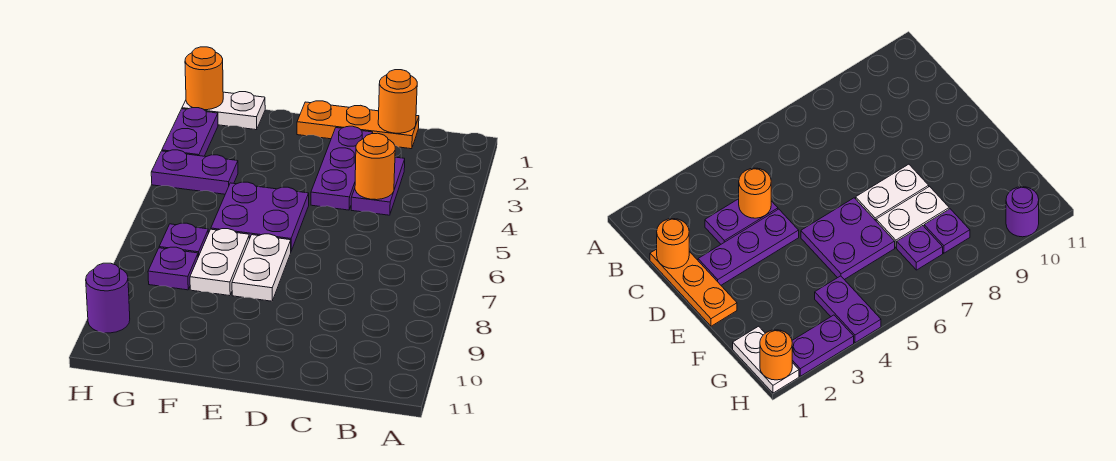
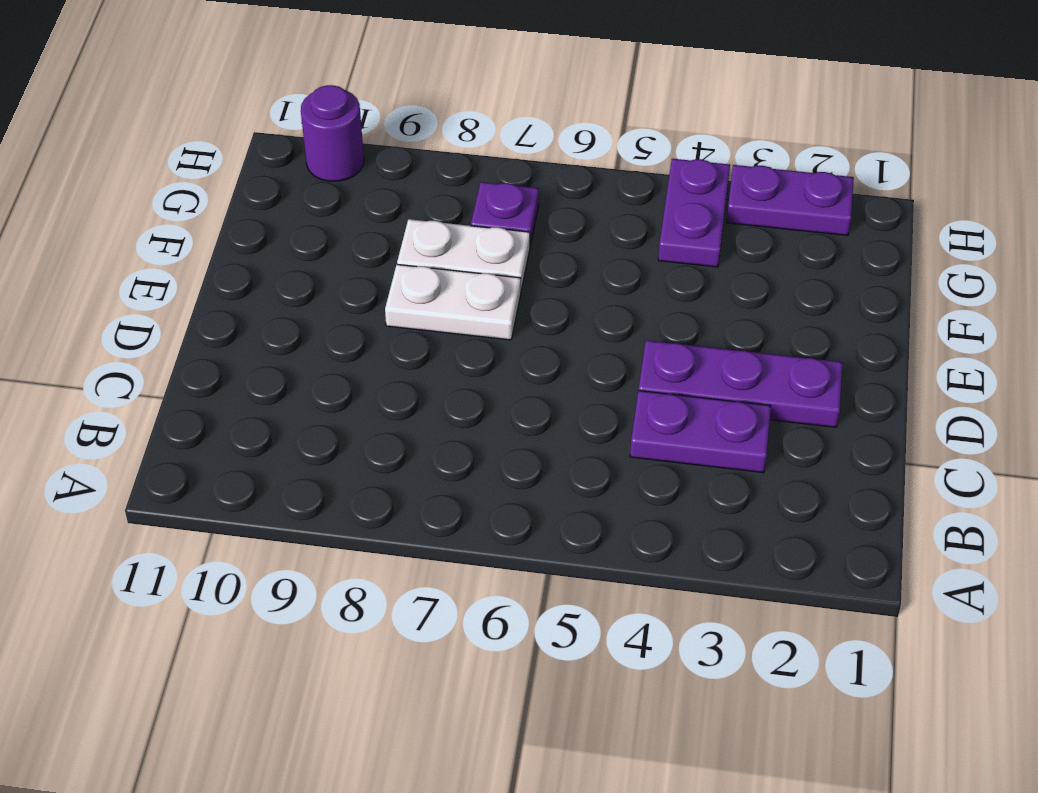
none -> orange 1x3 plate [297,101,419,149]
none -> purple 2x2 plate [211,182,309,251]
none -> white 1x2 plate [182,92,265,130]

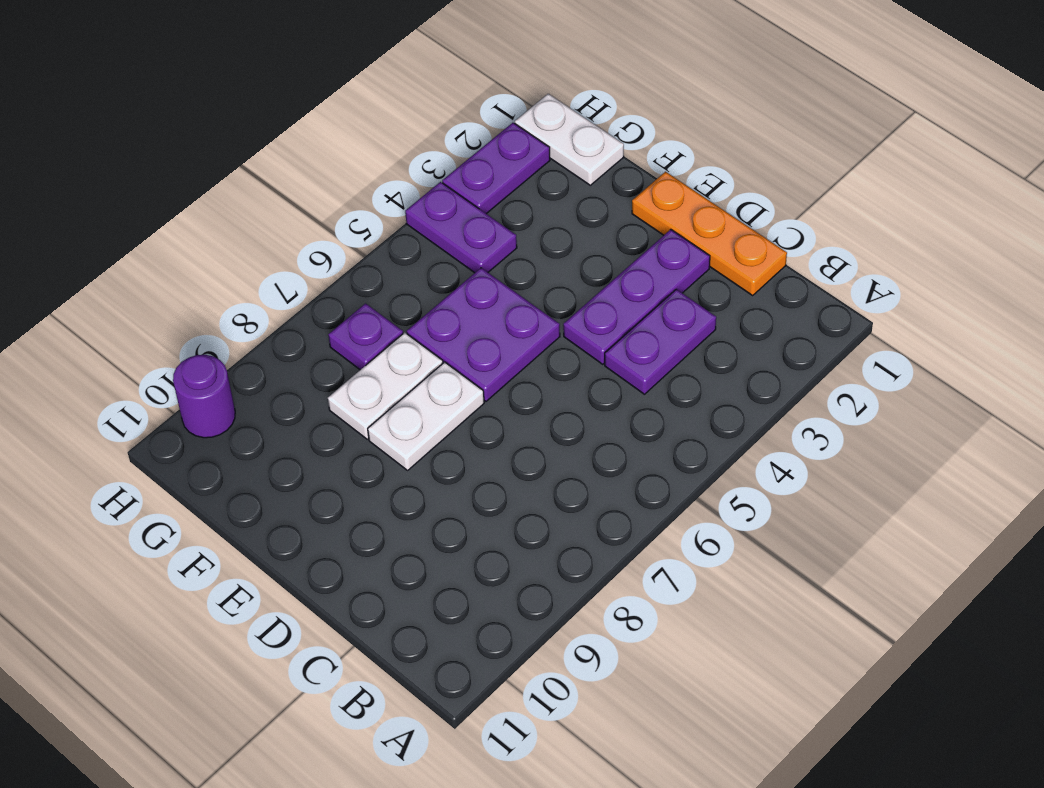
none -> purple 1x1 plate [148,247,198,290]
none -> orange 1x1 round brick [378,70,417,133]
none -> orange 1x1 round brick [355,133,395,200]

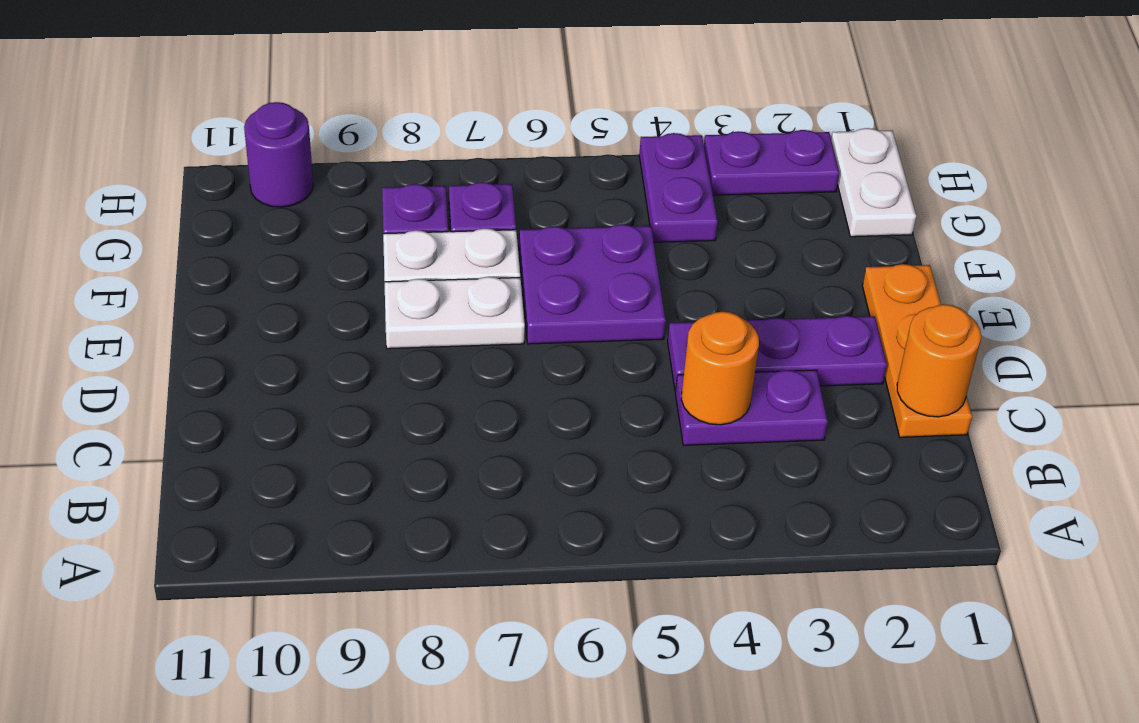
none -> orange 1x1 round brick [185,47,223,110]

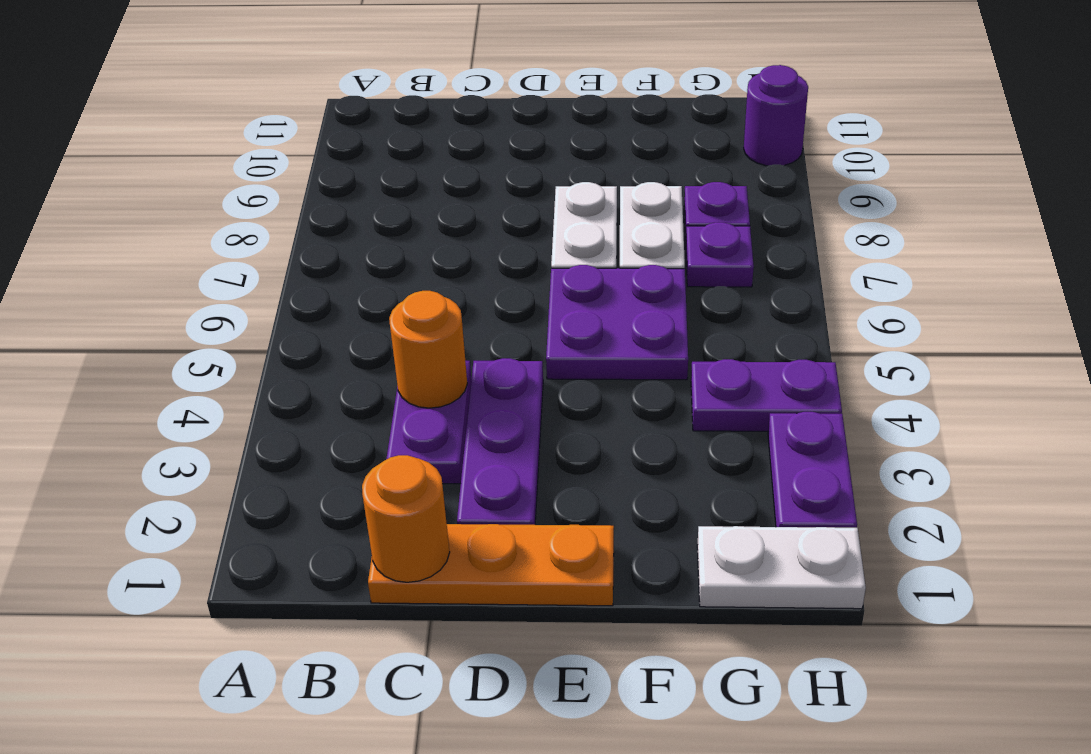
none -> orange 1x1 round brick [185,47,223,110]

